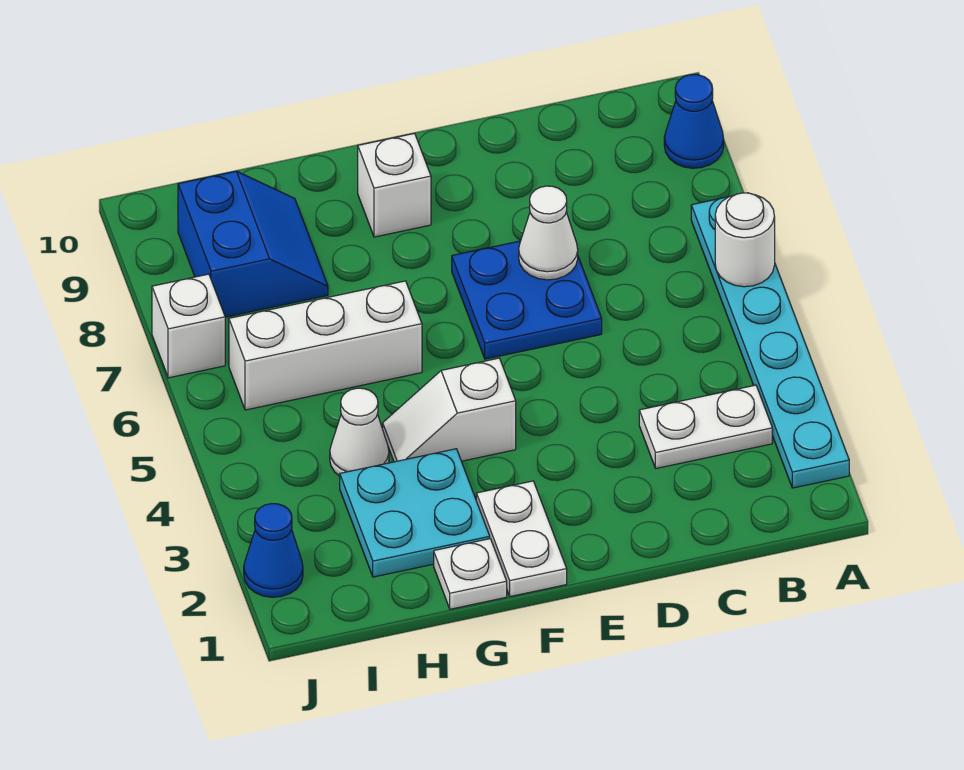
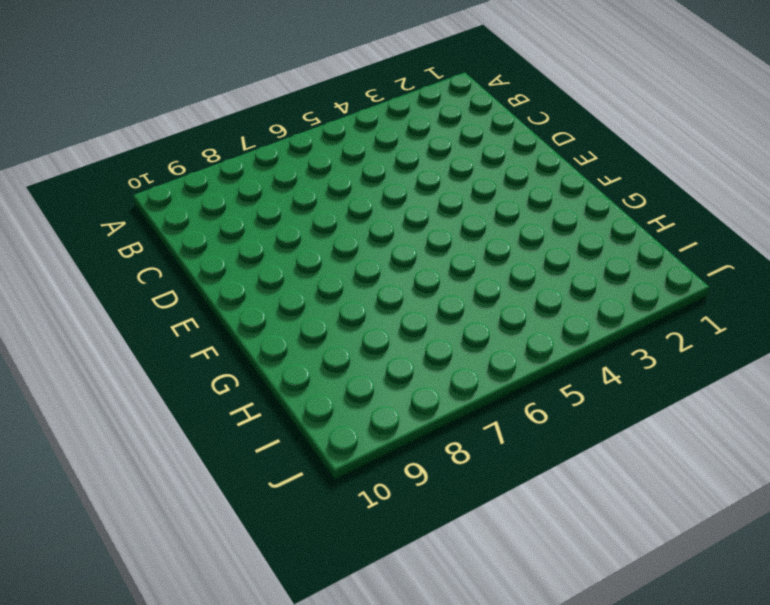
none -> cyan 1x6 plate [691,197,849,488]
none -> blue 1x1 cone [664,75,724,168]
none -> white 1x2 plate [639,385,772,468]

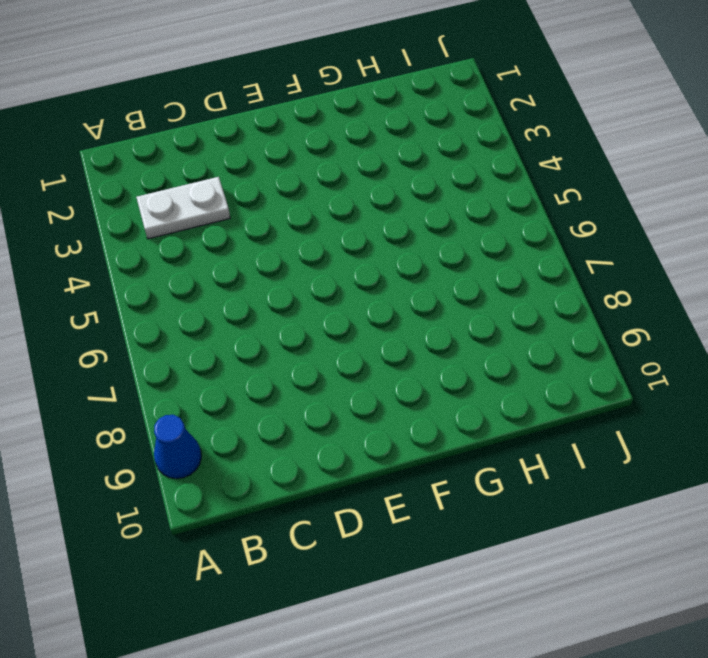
none -> cyan 1x6 plate [691,197,849,488]
none -> blue 2x2 plate [452,241,602,359]
none -> white 1x2 plate [476,481,567,596]

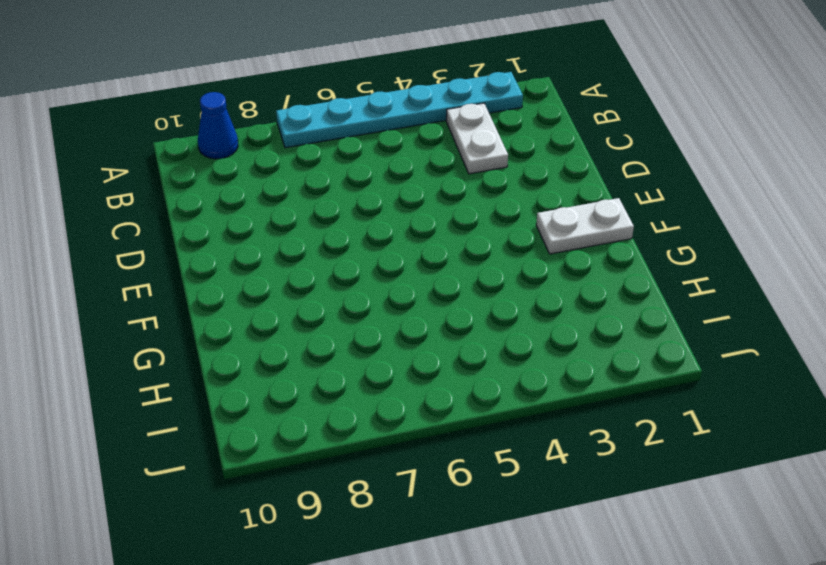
none -> blue 2x2 plate [452,241,602,359]
none -> white 1x2 slope [383,358,516,462]
none -> white 1x1 brick [358,133,431,237]

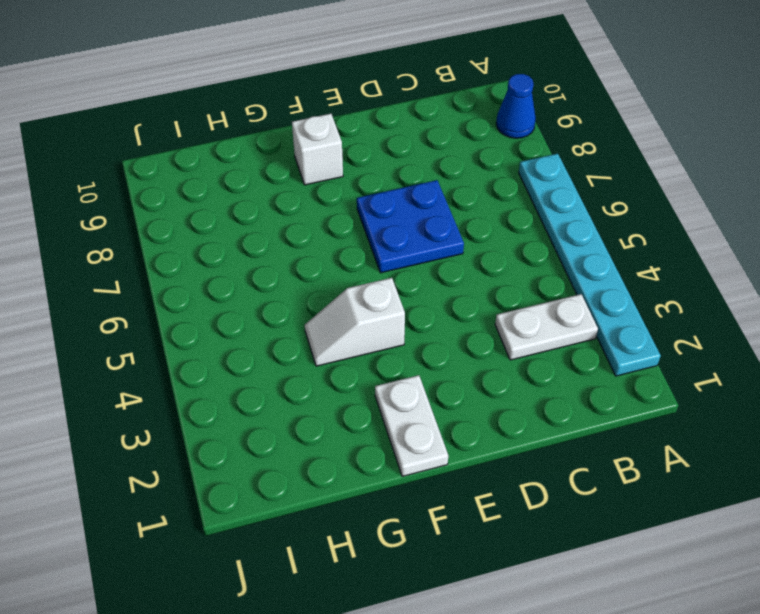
none -> white 1x1 plate [434,539,507,609]
none -> cyan 2x2 plate [340,449,490,577]
none -> white 1x3 brick [229,281,422,410]

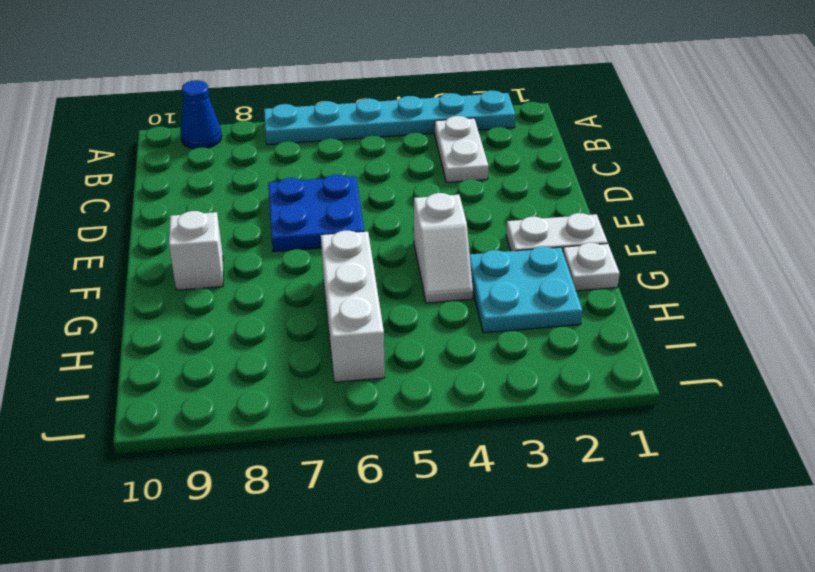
none -> white 1x1 cone [330,388,389,476]
none -> blue 2x2 slope [178,171,328,317]
none -> blue 1x1 cone [244,504,303,597]

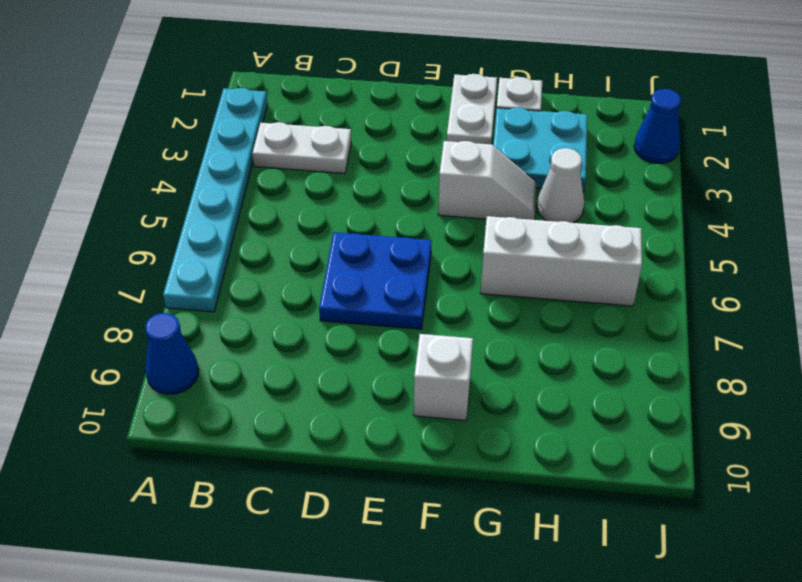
none -> blue 2x2 slope [178,171,328,317]
none -> white 1x1 brick [152,274,225,378]
none -> white 1x1 round brick [715,193,775,287]

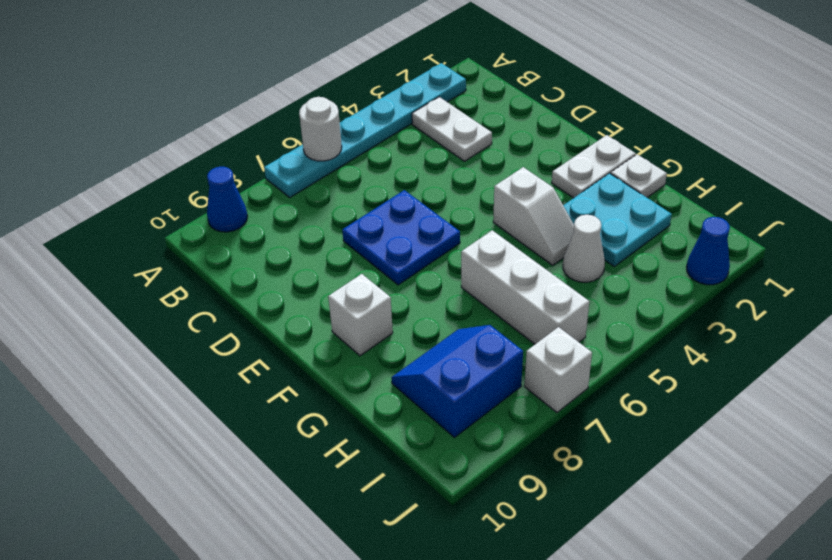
none -> white 1x1 cone [519,186,578,280]

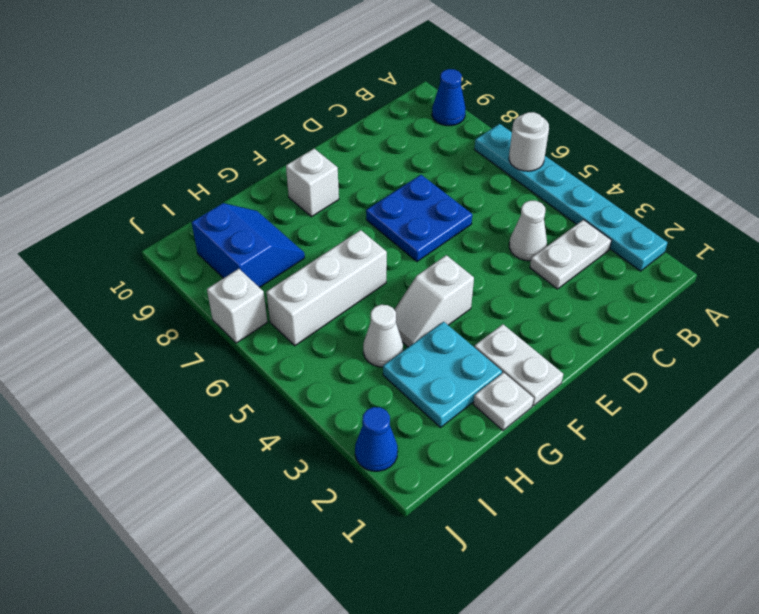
white 1x1 cone [509,201,547,261] -> white 1x1 cone moved to [519,186,578,280]

